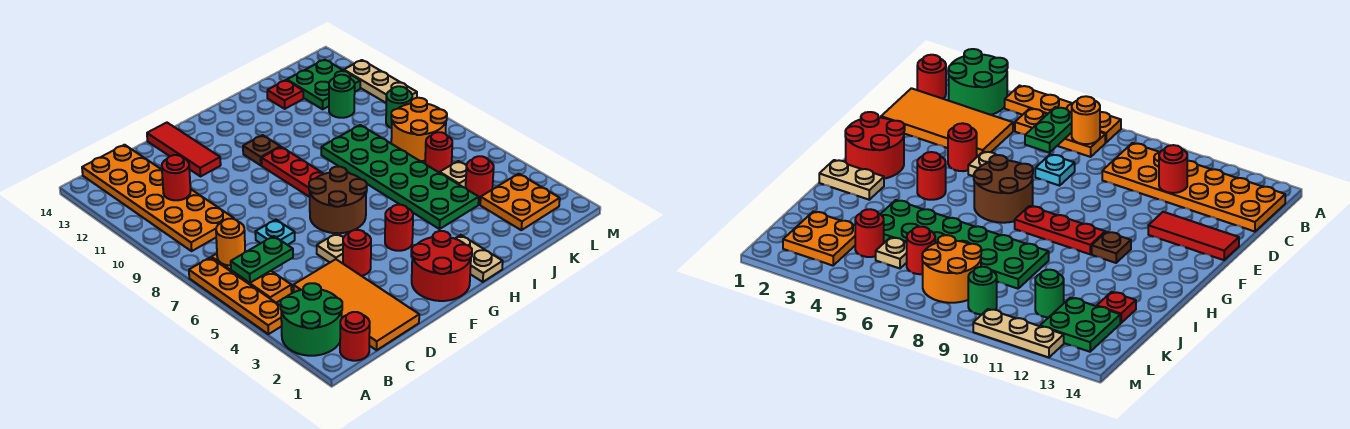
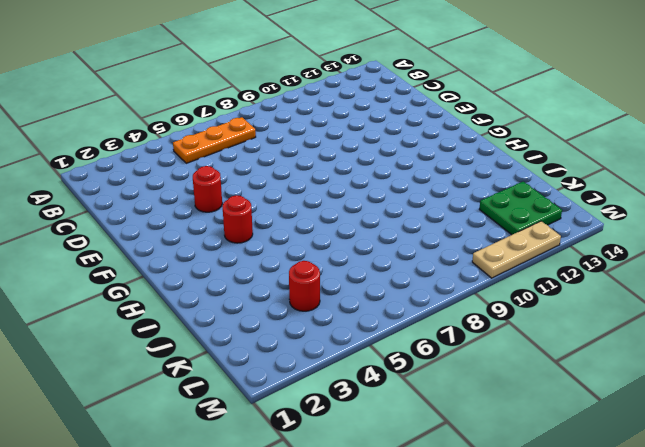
none -> green 2x2 round brick [280,283,342,356]
none -> orange 1x4 plate [189,257,282,334]
none -> red 1x1 round brick [340,312,370,361]
none -> orange 2x6 plate [82,145,234,251]

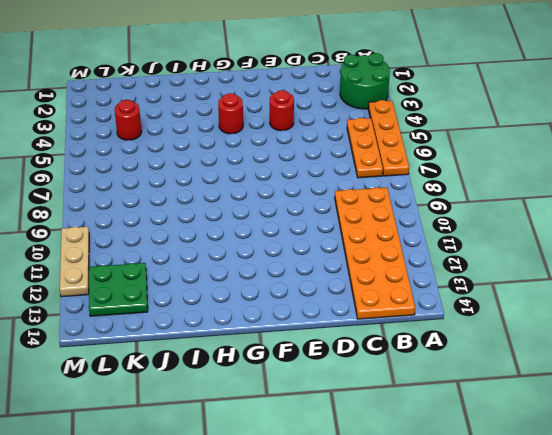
none -> red 1x1 round brick [340,312,370,361]
none -> orange 2x4 tile [293,259,419,350]
none -> cyan 1x1 plate [255,220,295,245]
none -> tan 1x1 plate [317,233,344,263]

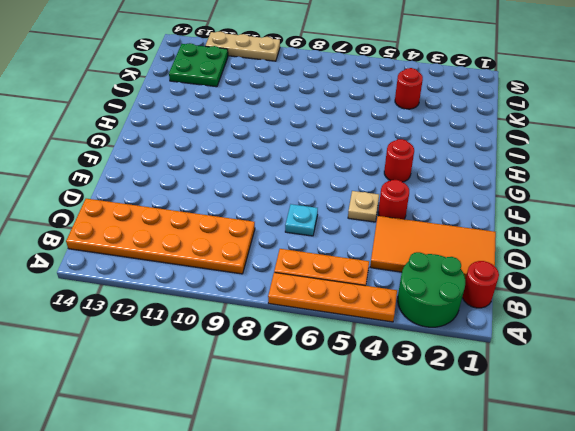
none -> red 1x3 tile [147,123,221,176]
none -> red 2x2 round brick [412,231,472,301]
none -> brown 2x2 round brick [309,167,367,233]
none -> red 1x3 plate [262,147,324,197]

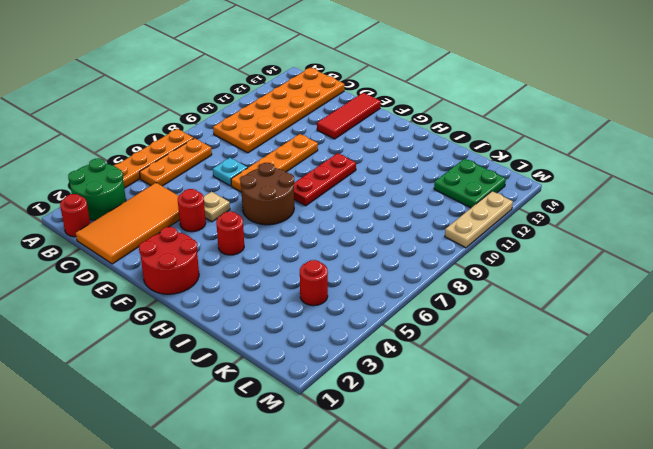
orange 1x4 plate [231,134,318,192] -> none
none -> brown 1x1 plate [243,135,280,165]
none -> tan 1x2 plate [455,235,503,282]
none -> green 2x6 plate [321,125,479,229]
none -> red 1x1 plate [267,80,303,109]

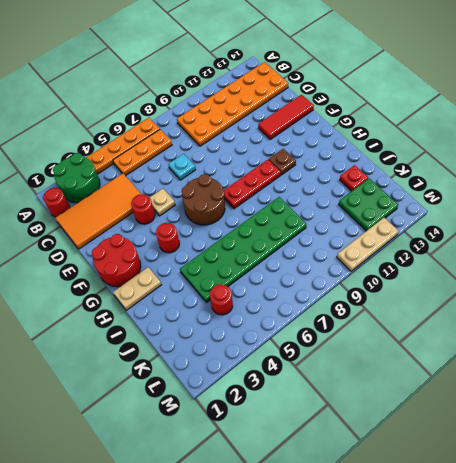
none -> orange 2x2 plate [480,174,560,230]
none -> tan 1x1 plate [440,161,467,188]
none -> red 1x1 round brick [425,132,452,173]
none -> orange 2x2 round brick [391,98,447,161]

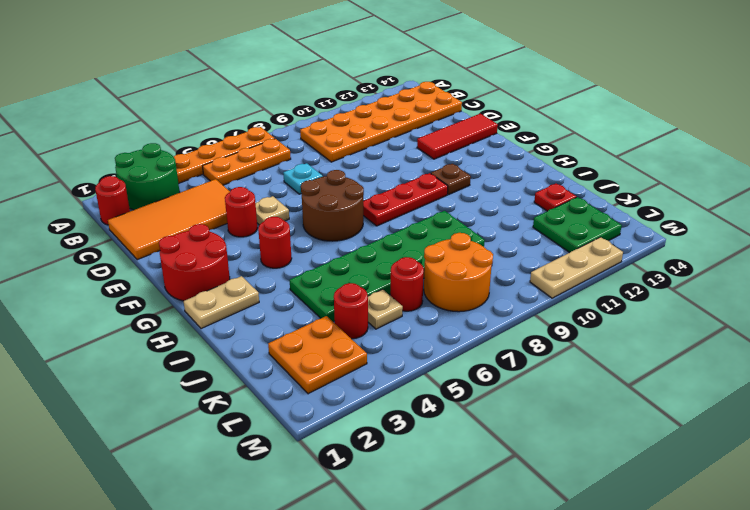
none -> green 1x1 round brick [329,75,355,118]
none -> green 1x1 round brick [386,86,412,128]
none -> green 1x2 plate [231,236,293,283]
none -> orange 1x1 round brick [216,219,245,265]

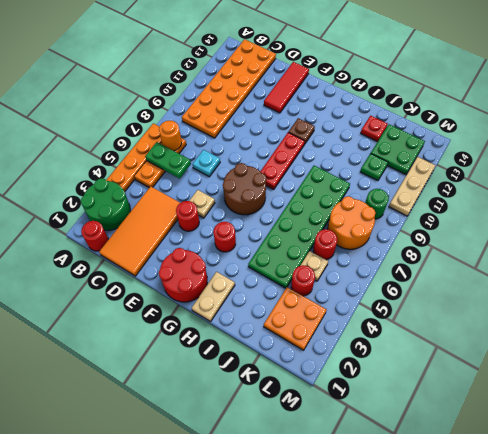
green 1x1 plate [360,153,388,181] -> green 1x1 round brick [329,75,355,118]
none -> red 1x1 round brick [162,155,191,200]

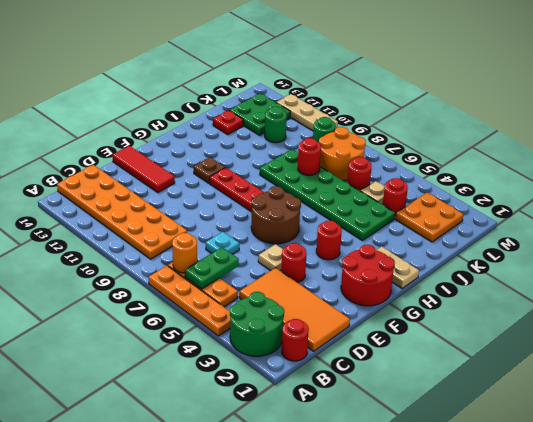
red 1x1 round brick [298,138,321,175] -> red 1x1 round brick moved to [162,155,191,200]

